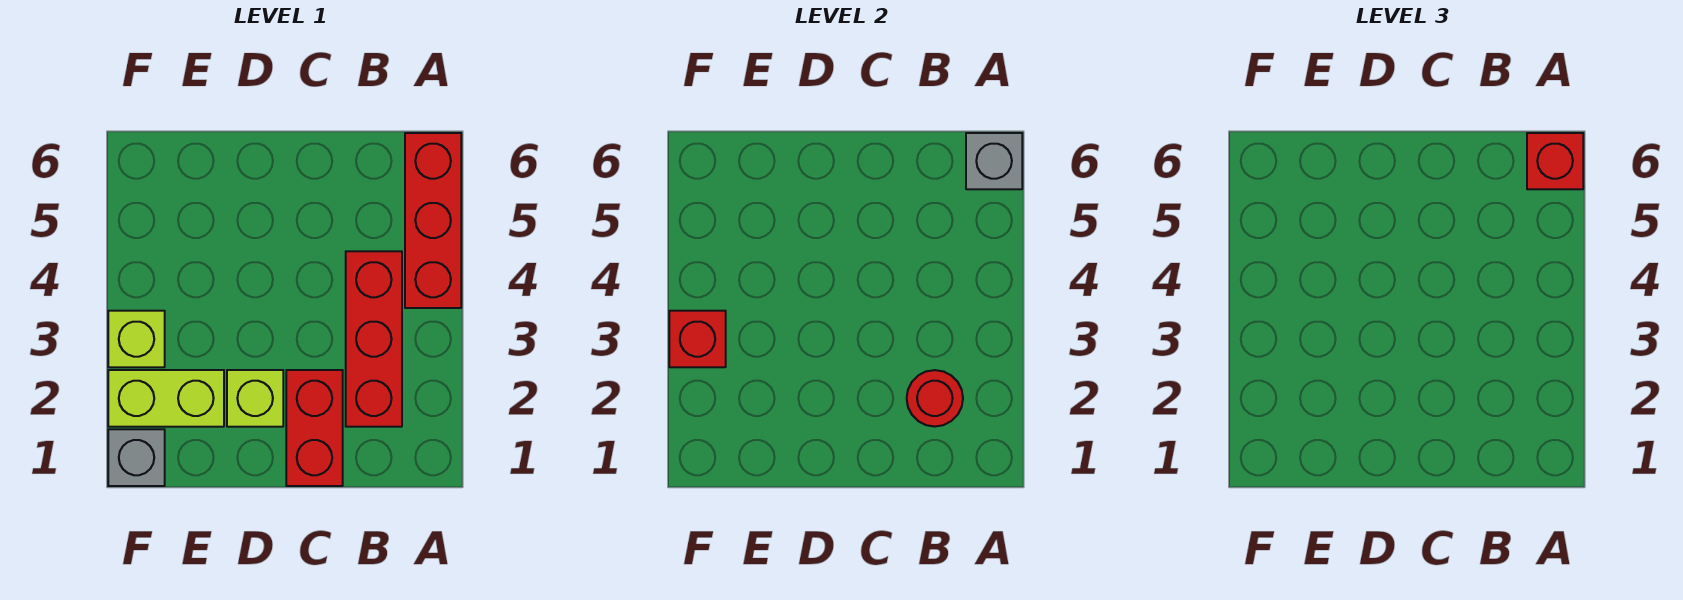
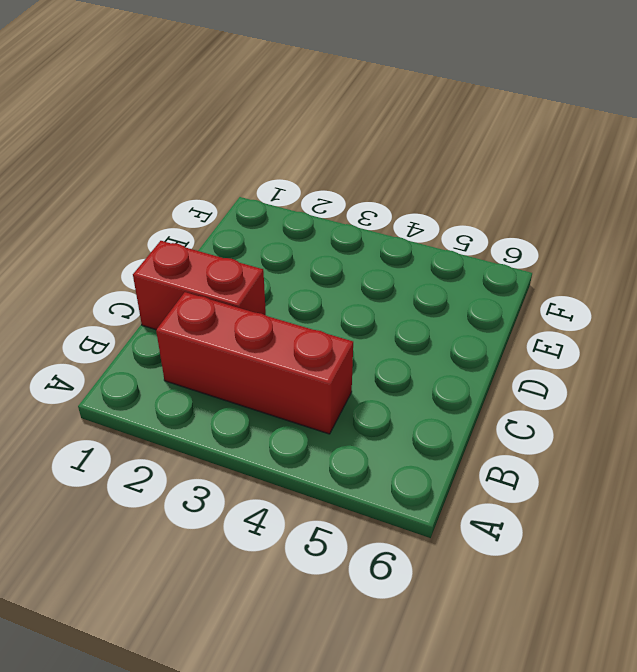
none -> red 1x3 brick [405,133,461,308]
none -> lime 1x1 brick [227,370,283,427]

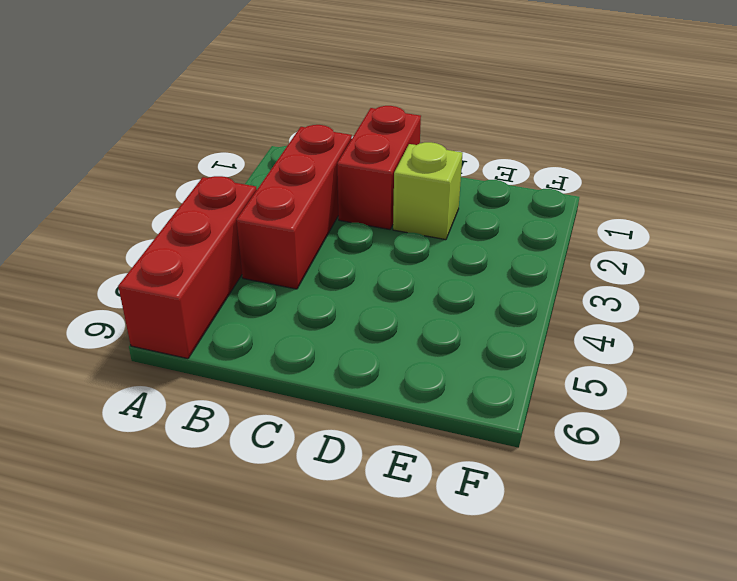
none -> lime 1x2 brick [108,370,224,427]
none -> grey 1x1 brick [108,429,165,486]

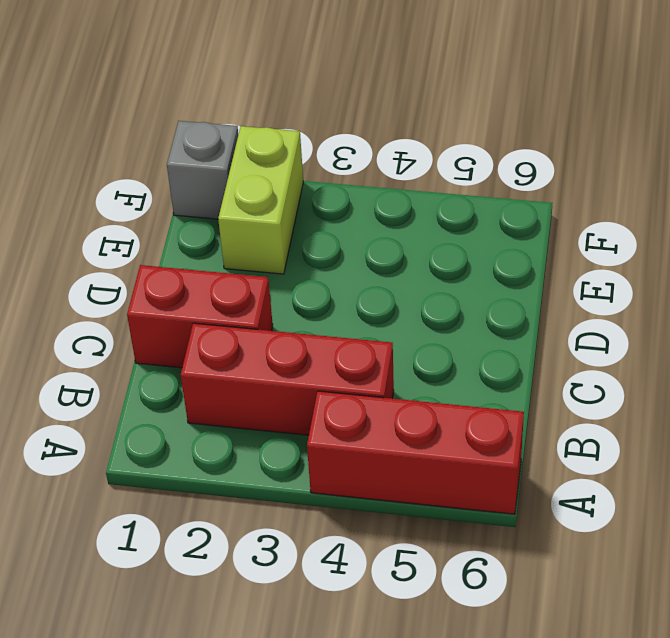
none -> lime 1x1 brick [227,370,283,427]
none -> lime 1x1 brick [108,311,165,367]

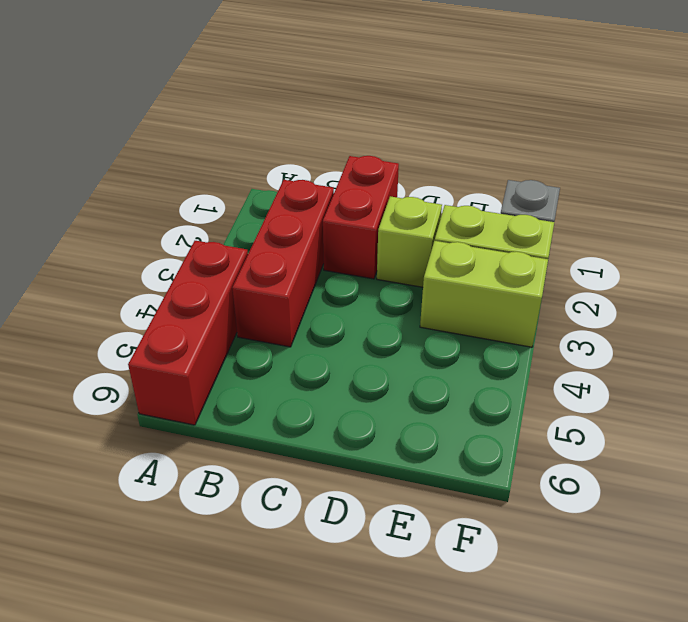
lime 1x2 brick [420,241,548,347] -> lime 1x1 brick [108,311,165,367]
none -> grey 1x1 brick [966,133,1022,189]
none -> red 1x1 round brick [907,370,963,427]

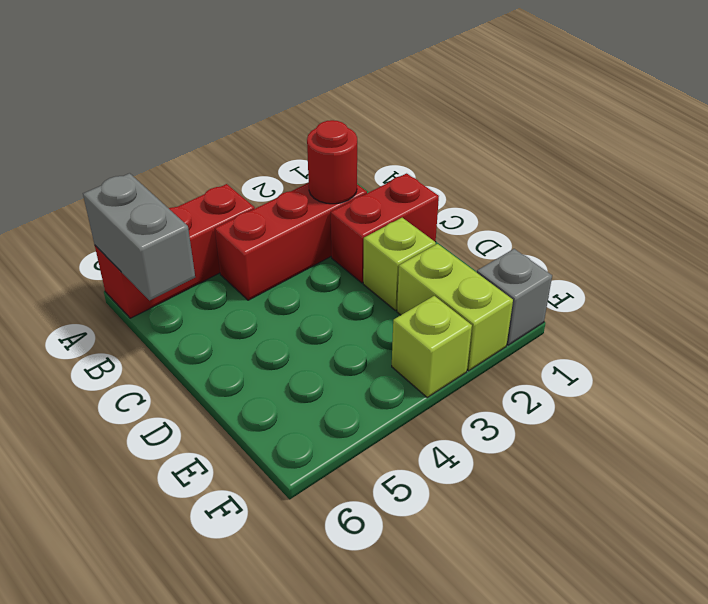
grey 1x2 brick [83,173,195,300] -> grey 1x1 brick [966,133,1022,189]
none -> red 1x1 brick [669,311,726,367]
none -> red 1x1 brick [1527,133,1583,189]

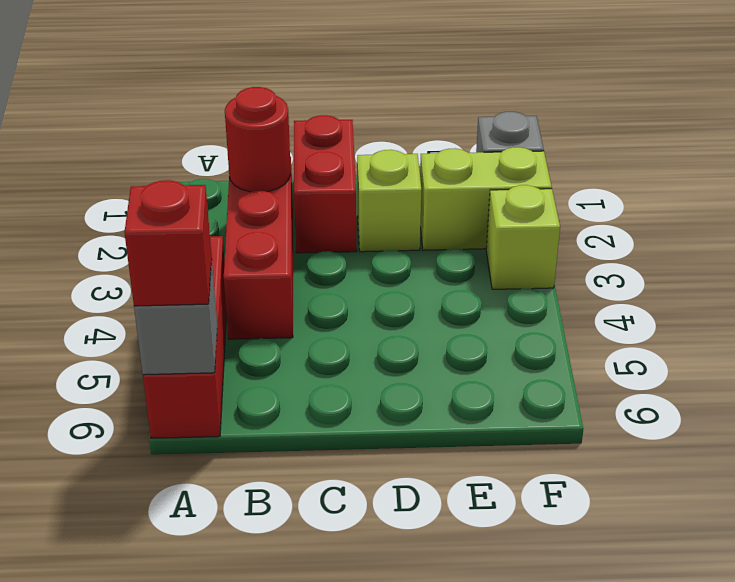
none -> red 1x1 brick [669,311,726,367]

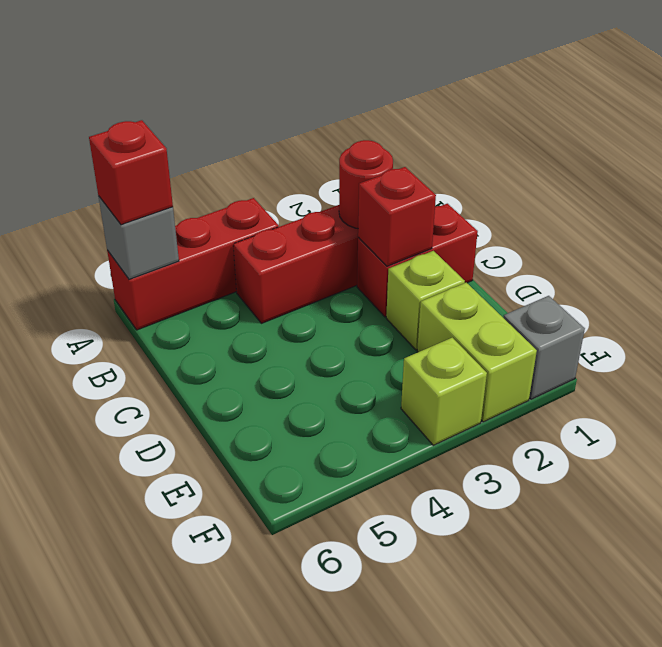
red 1x1 brick [358,167,436,266] -> red 1x1 brick moved to [669,311,726,367]

